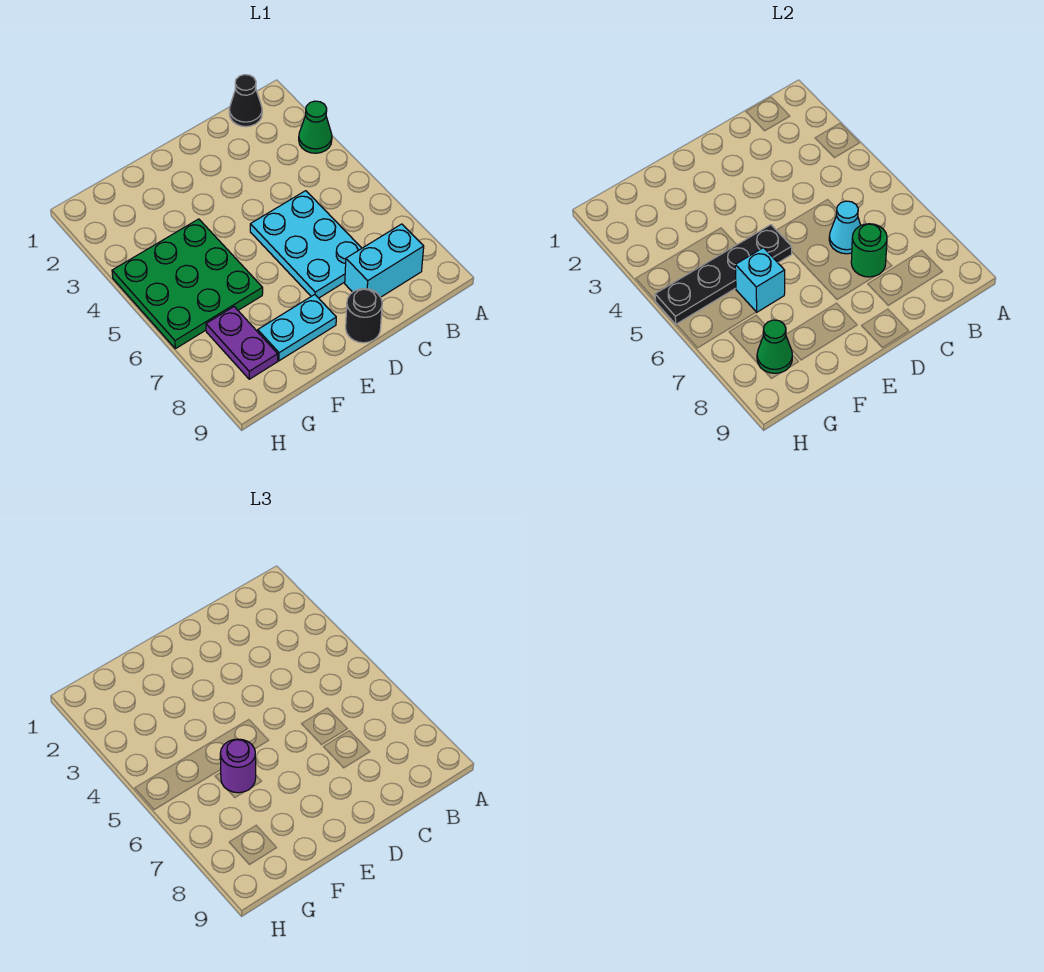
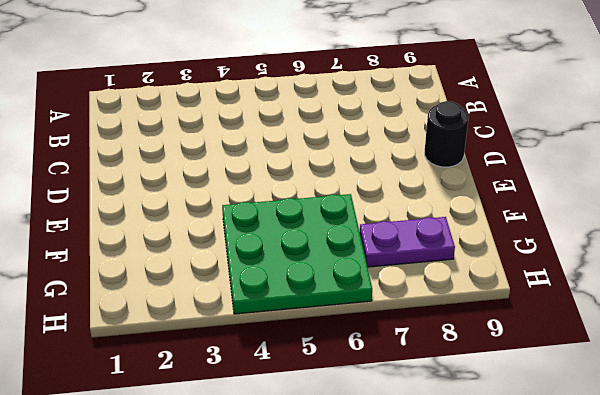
none -> green 1x1 cone [299,101,332,153]
none -> black 1x1 cone [229,75,262,127]
none -> cyan 1x2 brick [345,224,424,297]

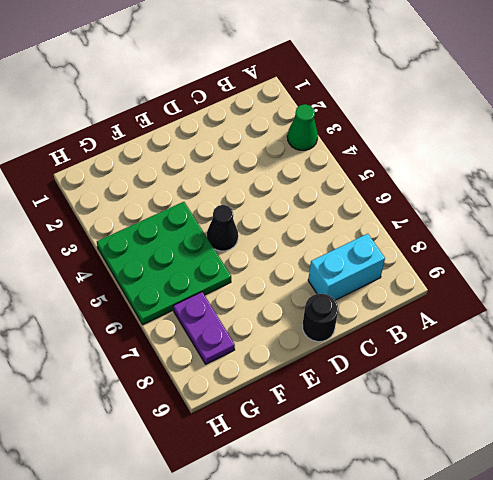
black 1x1 cone [207,205,238,251] -> black 1x1 cone moved to [229,75,262,127]
none -> cyan 2x3 plate [250,191,362,298]
none -> cyan 1x2 plate [258,295,336,361]
none -> cyan 1x1 cone [829,201,861,254]

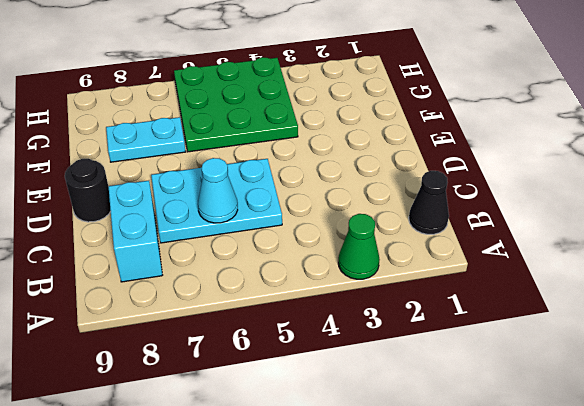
cyan 1x2 plate [106,117,186,162] -> cyan 1x2 plate turned to [258,295,336,361]
none -> purple 1x2 plate [206,307,278,379]
none -> green 1x1 round brick [851,224,887,277]
none -> black 1x4 plate [655,225,792,324]

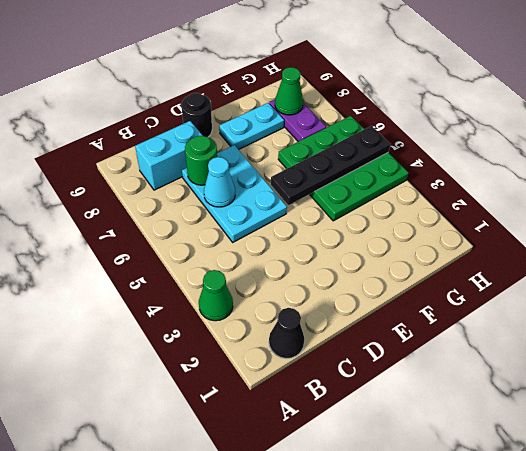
none -> cyan 1x1 brick [735,248,785,312]
none -> purple 1x1 round brick [220,739,256,793]

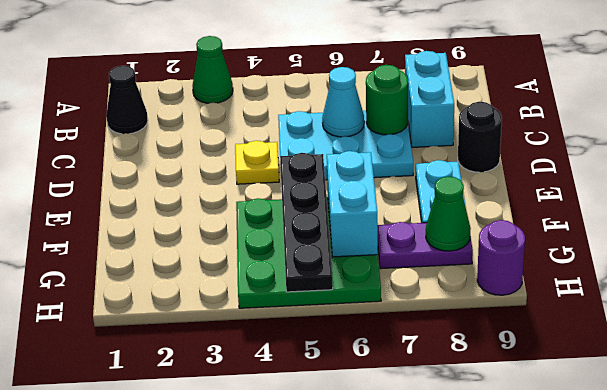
yellow 1x1 plate [235,141,279,184] -> none
cyan 1x2 brick [327,151,378,257] -> cyan 1x1 brick [735,248,785,312]
purple 1x1 round brick [477,220,525,295] -> purple 1x1 round brick moved to [220,739,256,793]

